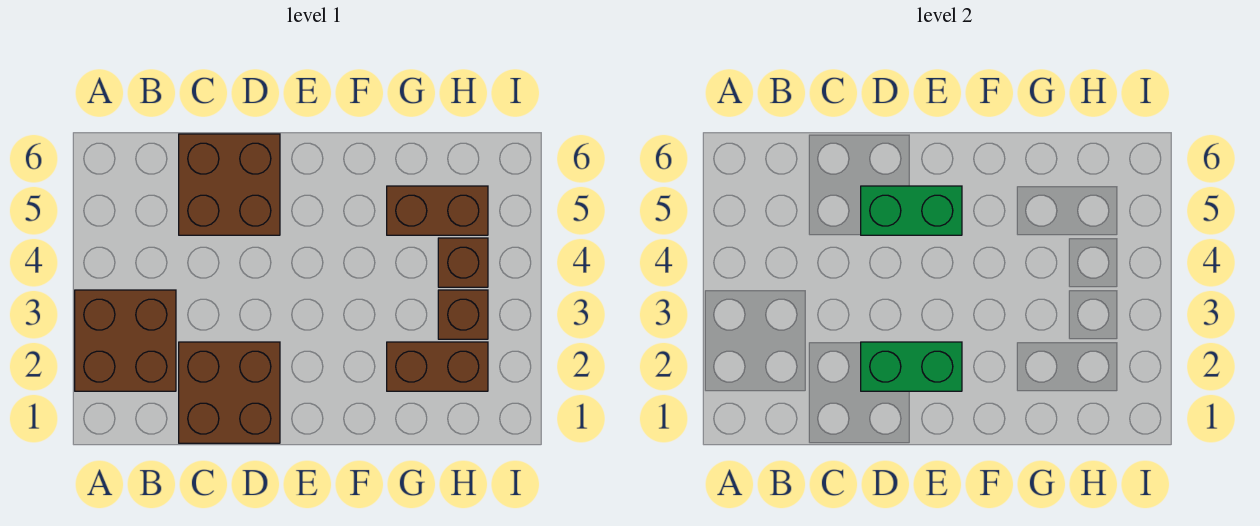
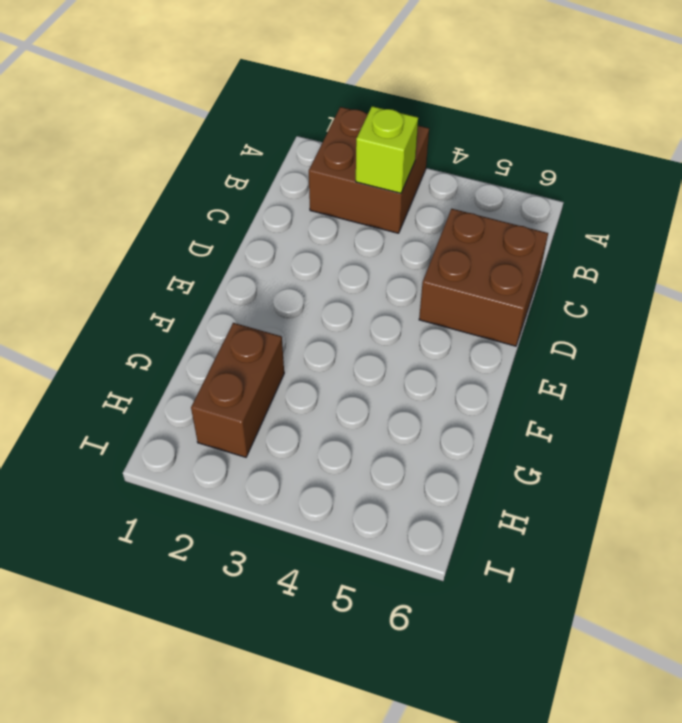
lime 1x1 brick [356,106,418,193] -> none
none -> brown 2x2 brick [179,342,280,443]
none -> brown 1x2 brick [387,186,488,235]

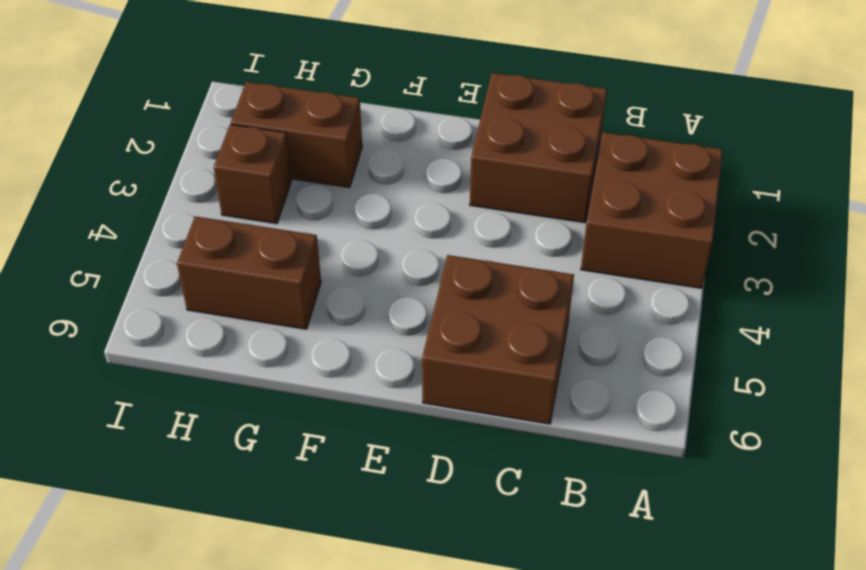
none -> brown 1x1 brick [438,238,488,287]
none -> green 1x2 brick [861,342,962,391]

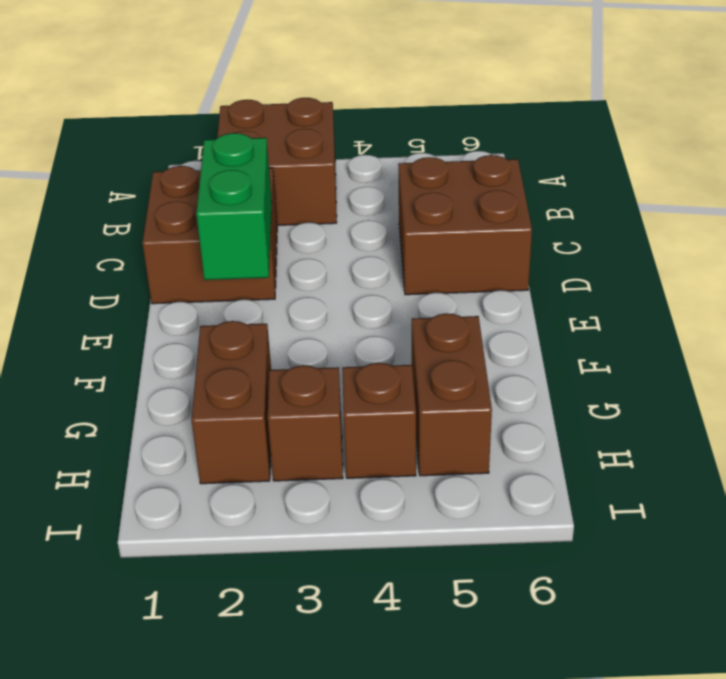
none -> green 1x2 brick [861,186,962,235]

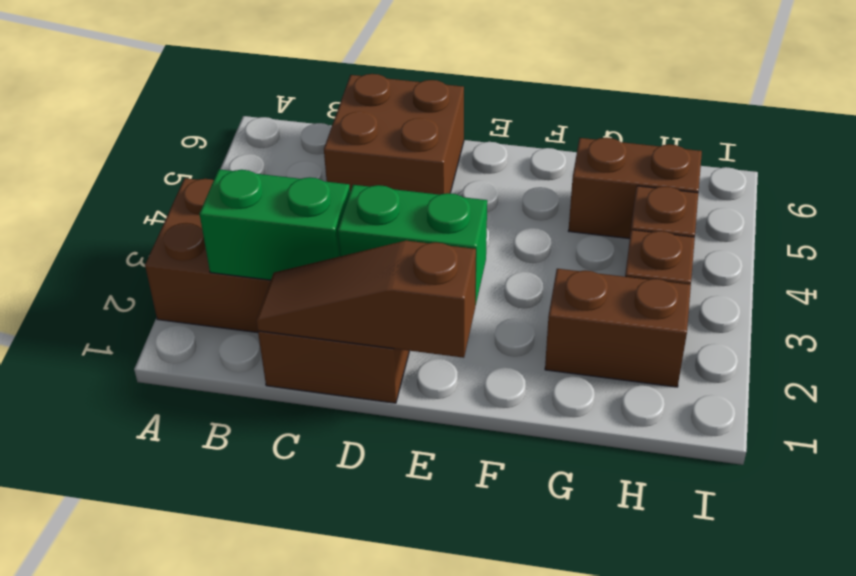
green 1x2 brick [200,169,350,280] -> green 1x2 brick moved to [861,186,962,235]
brown 1x3 slope [256,241,476,358] -> none

